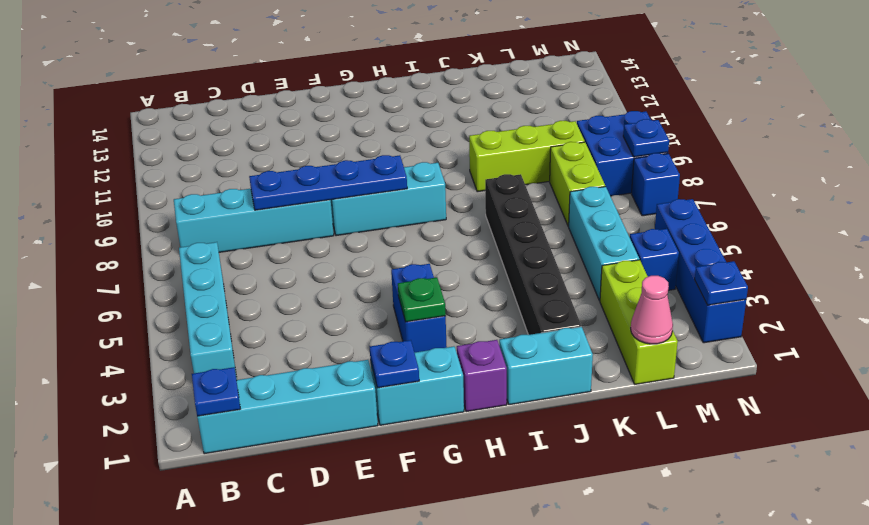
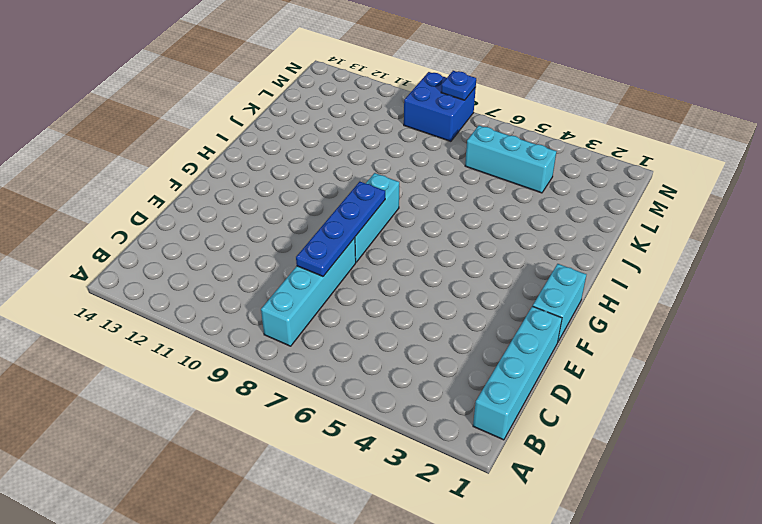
none -> cyan 1x4 brick [179,242,237,380]
none -> blue 1x2 brick [391,264,447,353]
none -> purple 1x1 brick [457,340,507,412]

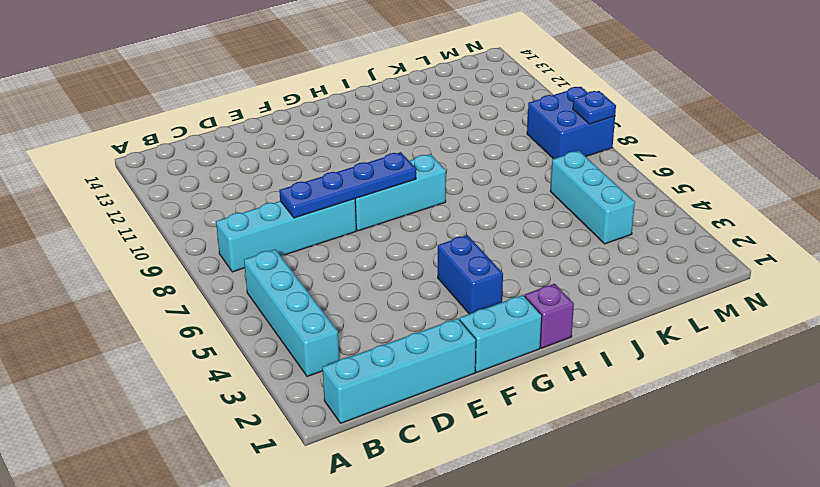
none -> cyan 1x2 brick [499,327,593,405]
none -> black 1x6 brick [485,174,581,335]
none -> lime 1x3 brick [469,121,585,192]

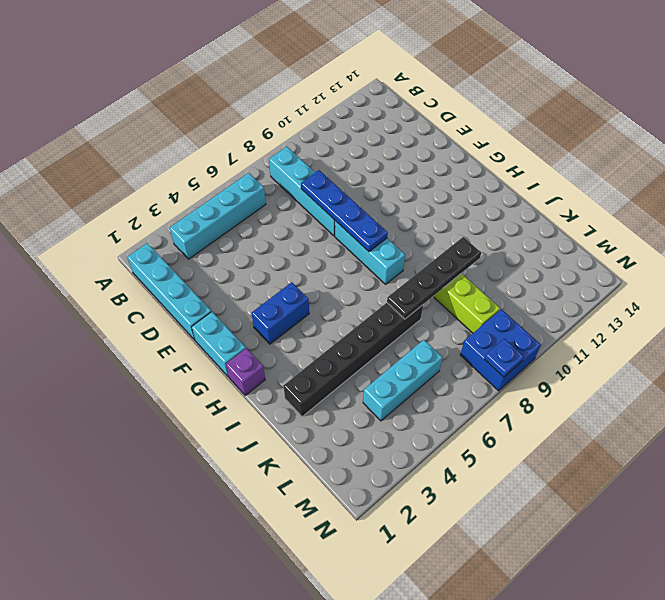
black 1x4 plate [387,237,481,319] -> none
none -> cyan 1x2 brick [499,327,593,405]
none -> lime 1x3 brick [600,260,678,384]
none -> lime 1x2 brick [550,142,605,226]

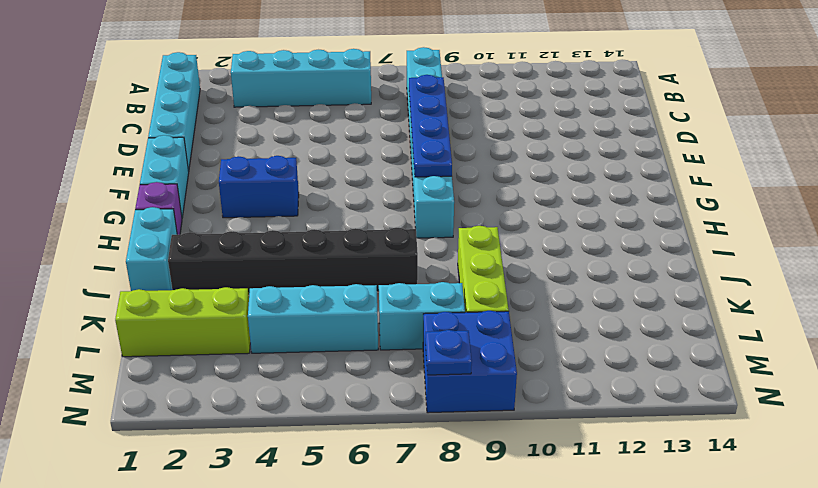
cyan 1x2 brick [379,282,465,350] -> lime 1x2 brick [550,142,605,226]
none -> blue 1x1 brick [630,229,679,290]
none -> blue 1x4 brick [655,199,746,343]
none -> blue 1x1 brick [632,153,680,216]

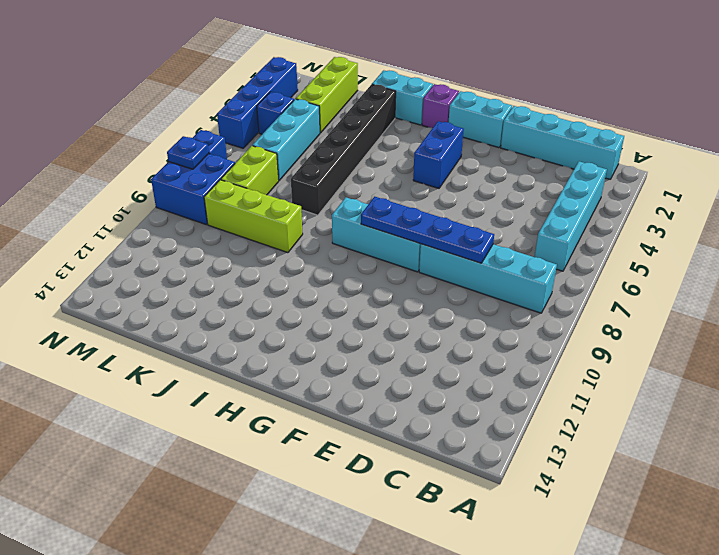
none -> blue 1x1 plate [192,367,240,416]
none -> blue 1x1 plate [370,340,419,388]
none -> green 1x1 plate [398,277,446,322]

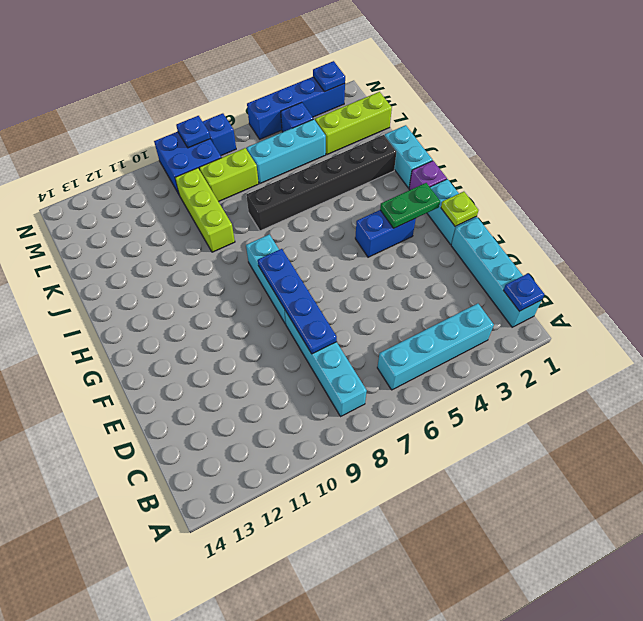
lime 1x1 plate [441,192,479,226] -> blue 1x1 plate [370,340,419,388]
green 1x2 plate [380,183,440,228] -> green 1x1 plate [398,277,446,322]
none -> pink 1x1 cone [631,276,673,344]

